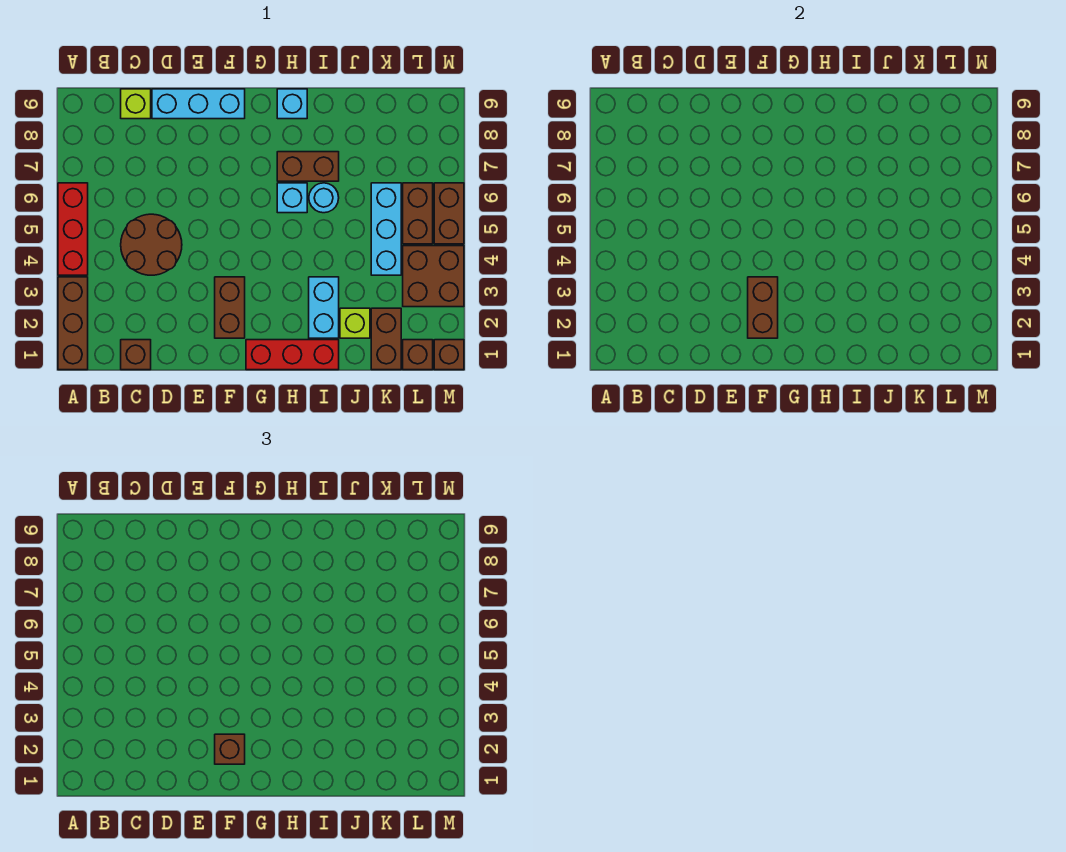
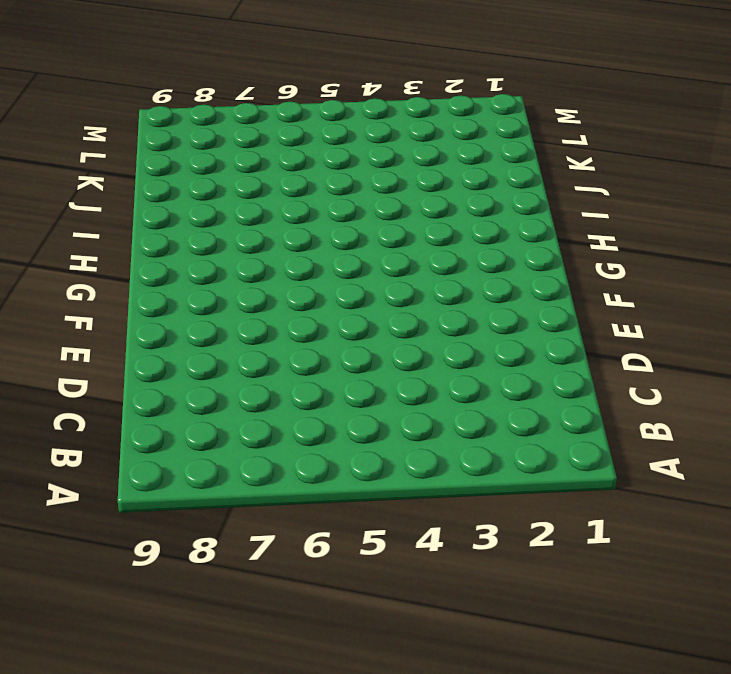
none -> brown 1x3 brick [58,277,88,370]
none -> red 1x3 brick [58,183,88,275]
none -> brown 1x1 brick [121,340,151,370]

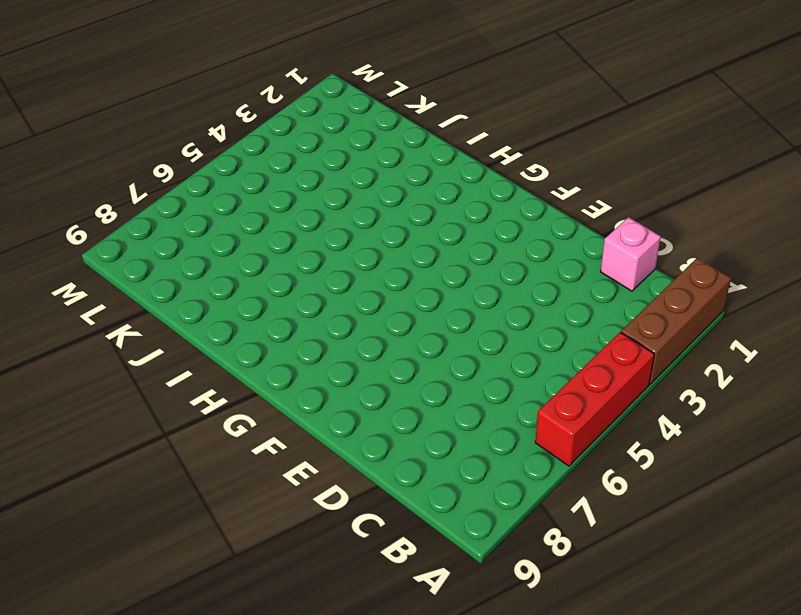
pink 1x1 brick [601,217,661,291] -> brown 1x1 brick [121,340,151,370]
none -> brown 2x2 round brick [121,214,182,275]
none -> lime 1x1 brick [121,89,151,119]
none -> cyan 1x3 brick [152,89,245,119]

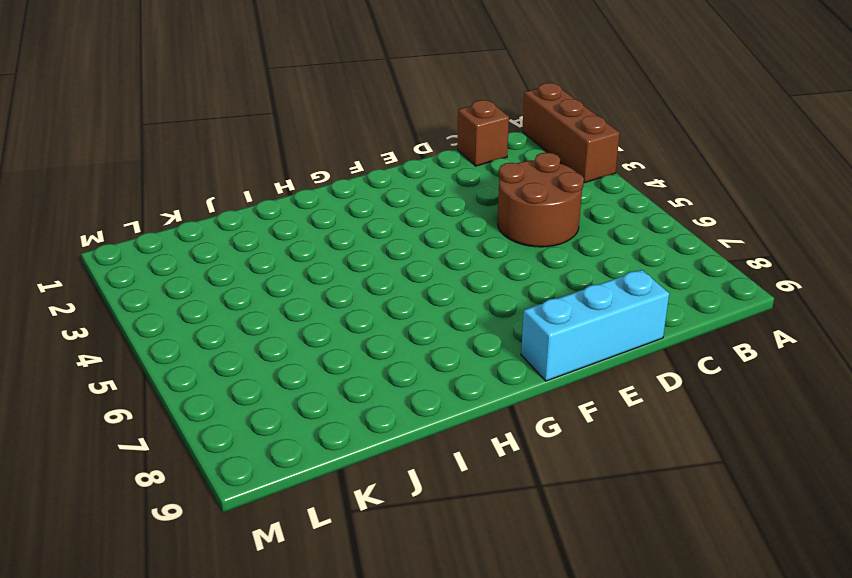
none -> red 1x3 brick [58,183,88,275]
none -> lime 1x1 brick [121,89,151,119]
none -> brown 1x2 brick [215,277,245,338]

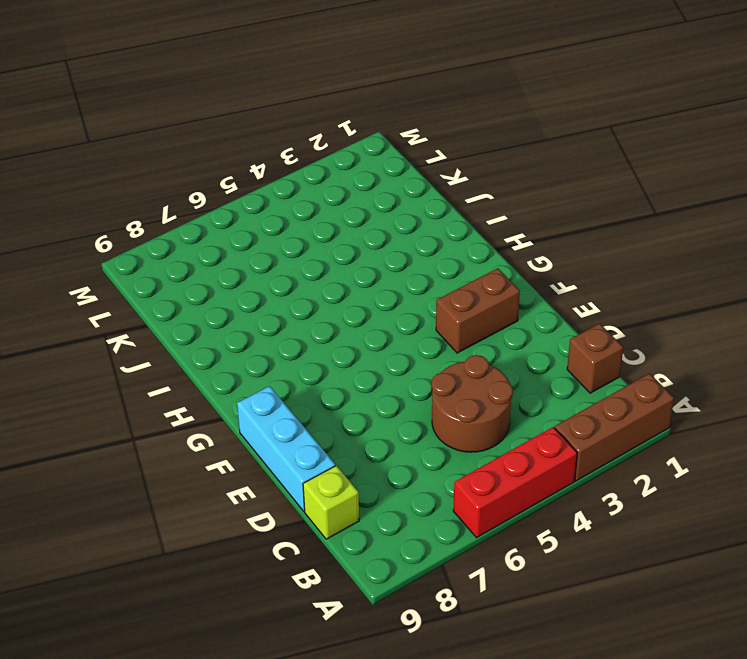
none -> red 1x3 brick [246,340,339,370]
none -> cyan 1x1 brick [277,183,307,213]
none -> brown 1x2 brick [277,152,339,181]

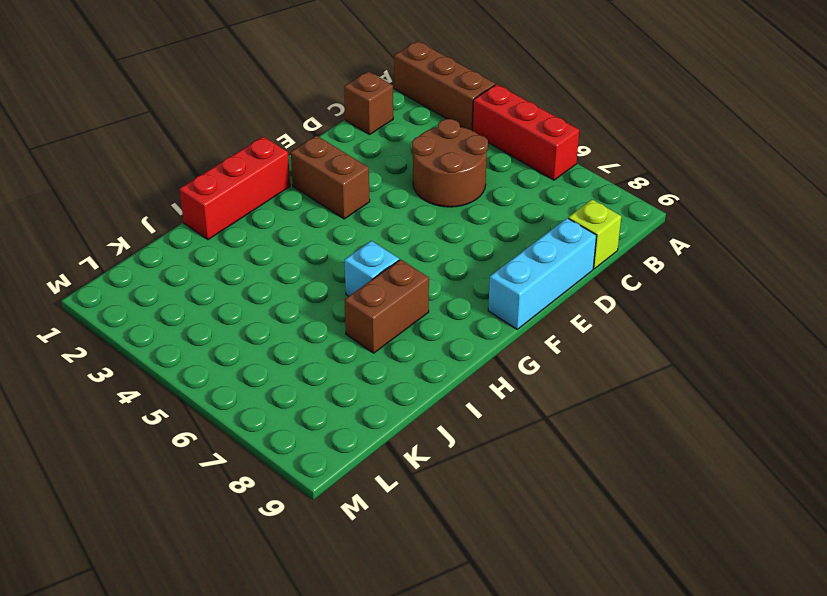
none -> cyan 1x1 brick [277,89,307,119]
none -> cyan 1x2 brick [309,277,339,338]
none -> cyan 1x1 round brick [309,183,339,213]

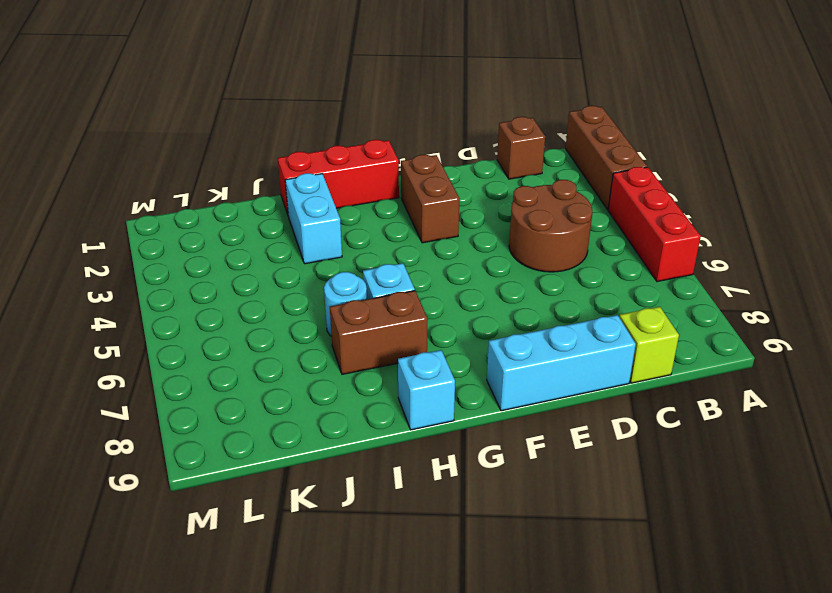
none -> lime 1x1 brick [340,308,370,338]
none -> brown 1x2 brick [371,308,401,370]
none -> cyan 1x3 brick [371,183,401,275]

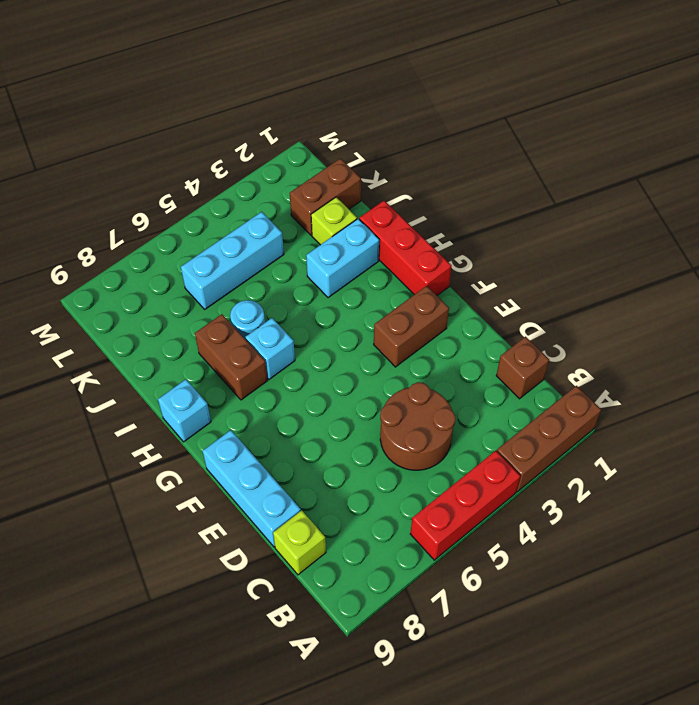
none -> brown 1x1 brick [403,340,433,370]
none -> brown 2x2 brick [403,246,464,307]
none -> brown 1x2 brick [403,183,433,244]

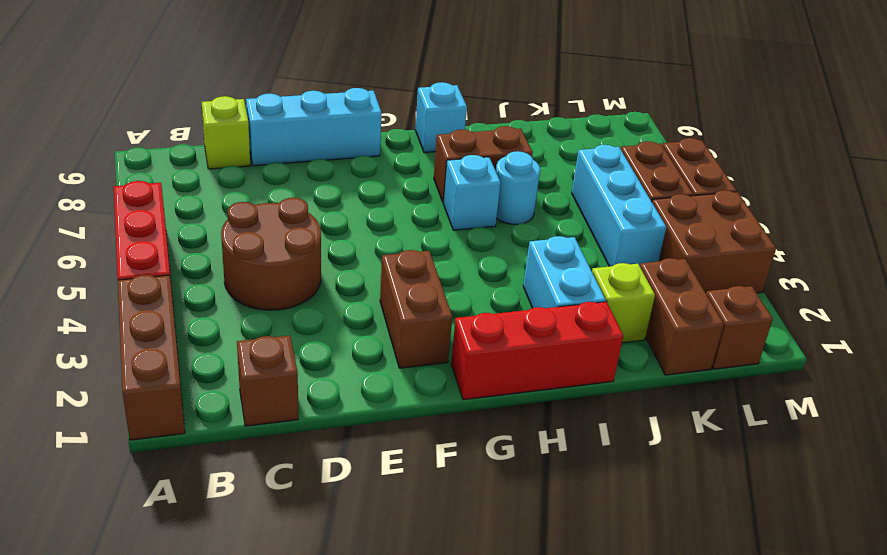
none -> brown 1x1 brick [434,340,464,370]
none -> brown 1x2 brick [748,277,778,338]
none -> brown 1x1 brick [215,734,245,764]

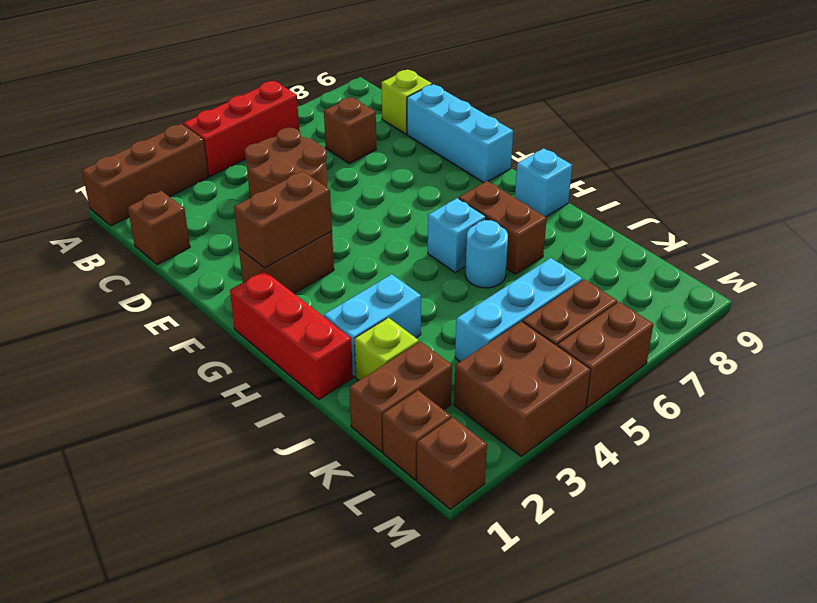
brown 1x1 brick [324,97,376,164] -> brown 1x1 brick moved to [215,734,245,764]

